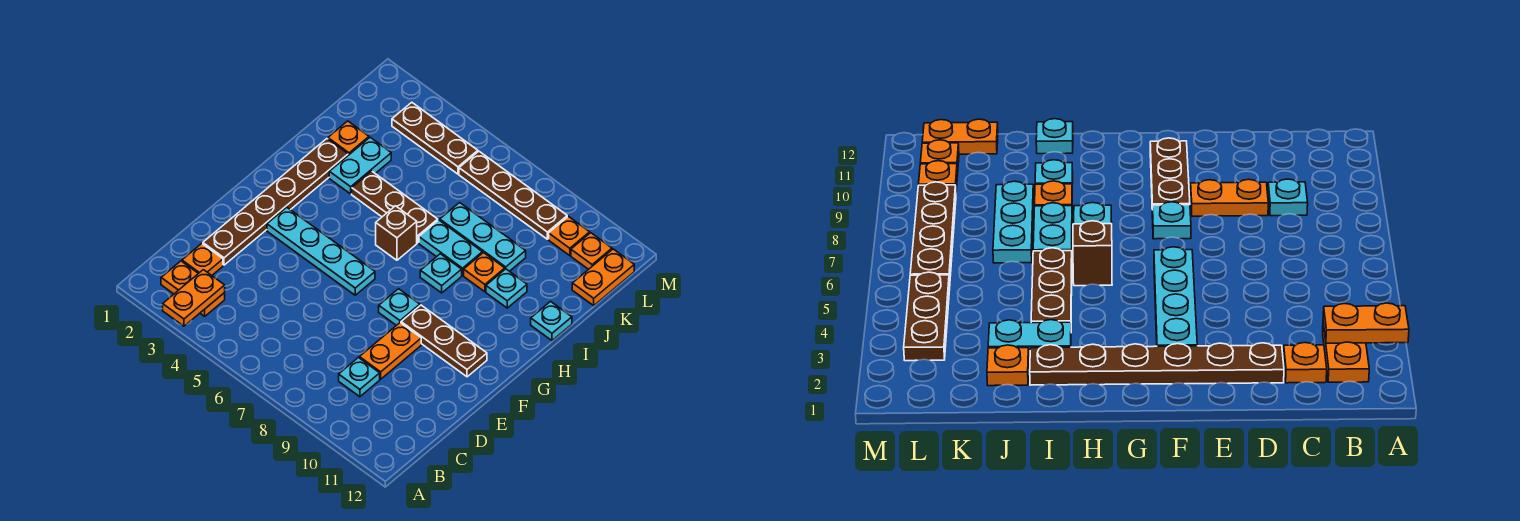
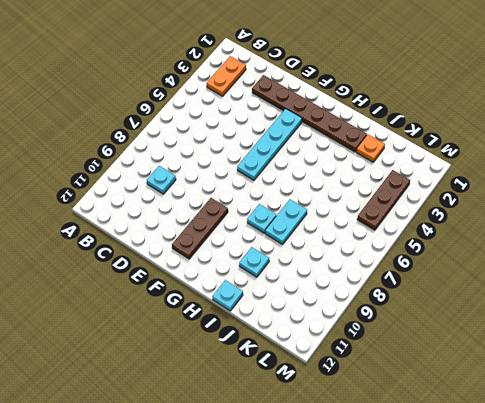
none -> orange 1x1 plate [182,244,223,275]
none -> orange 1x2 plate [359,323,421,379]
none -> cyan 1x1 plate [379,289,420,325]

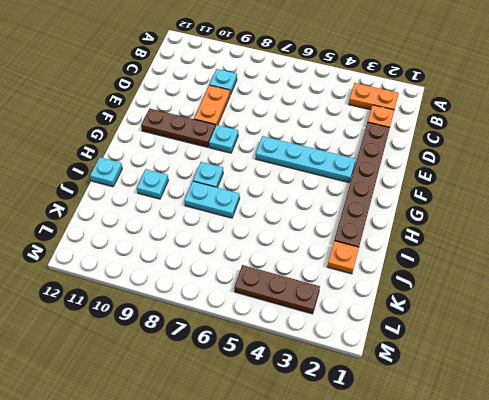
none -> brown 1x1 brick [376,206,417,260]
none -> cyan 1x2 plate [329,137,391,194]
none -> brown 1x3 plate [352,171,438,243]

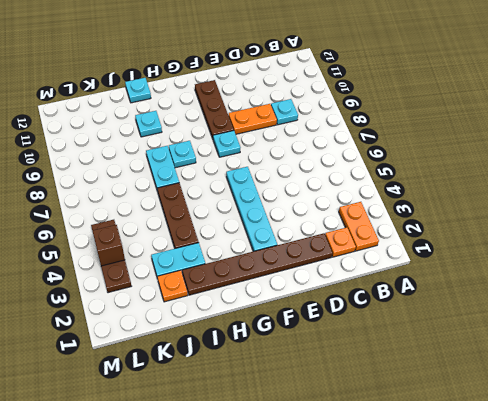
brown 1x1 brick [92,225,125,266] -> brown 1x1 brick moved to [376,206,417,260]
none -> orange 1x1 plate [464,253,505,292]
none -> cyan 1x3 plate [440,203,526,271]
none -> orange 1x2 plate [572,249,634,305]

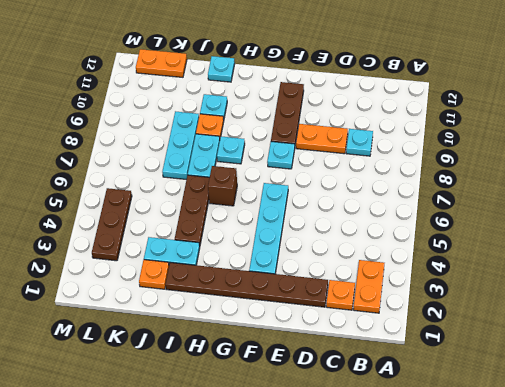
none -> brown 1x4 plate [459,151,567,239]
none -> orange 1x1 plate [549,216,590,256]
none -> orange 1x1 plate [571,233,612,269]

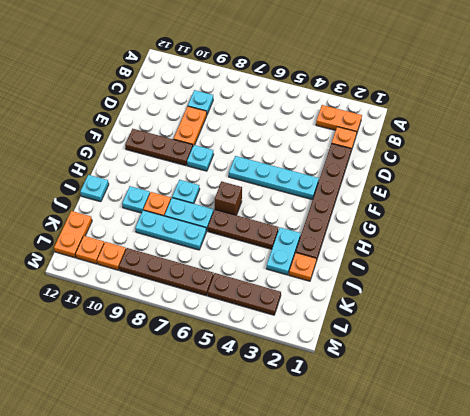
none -> orange 1x2 plate [163,270,225,326]

